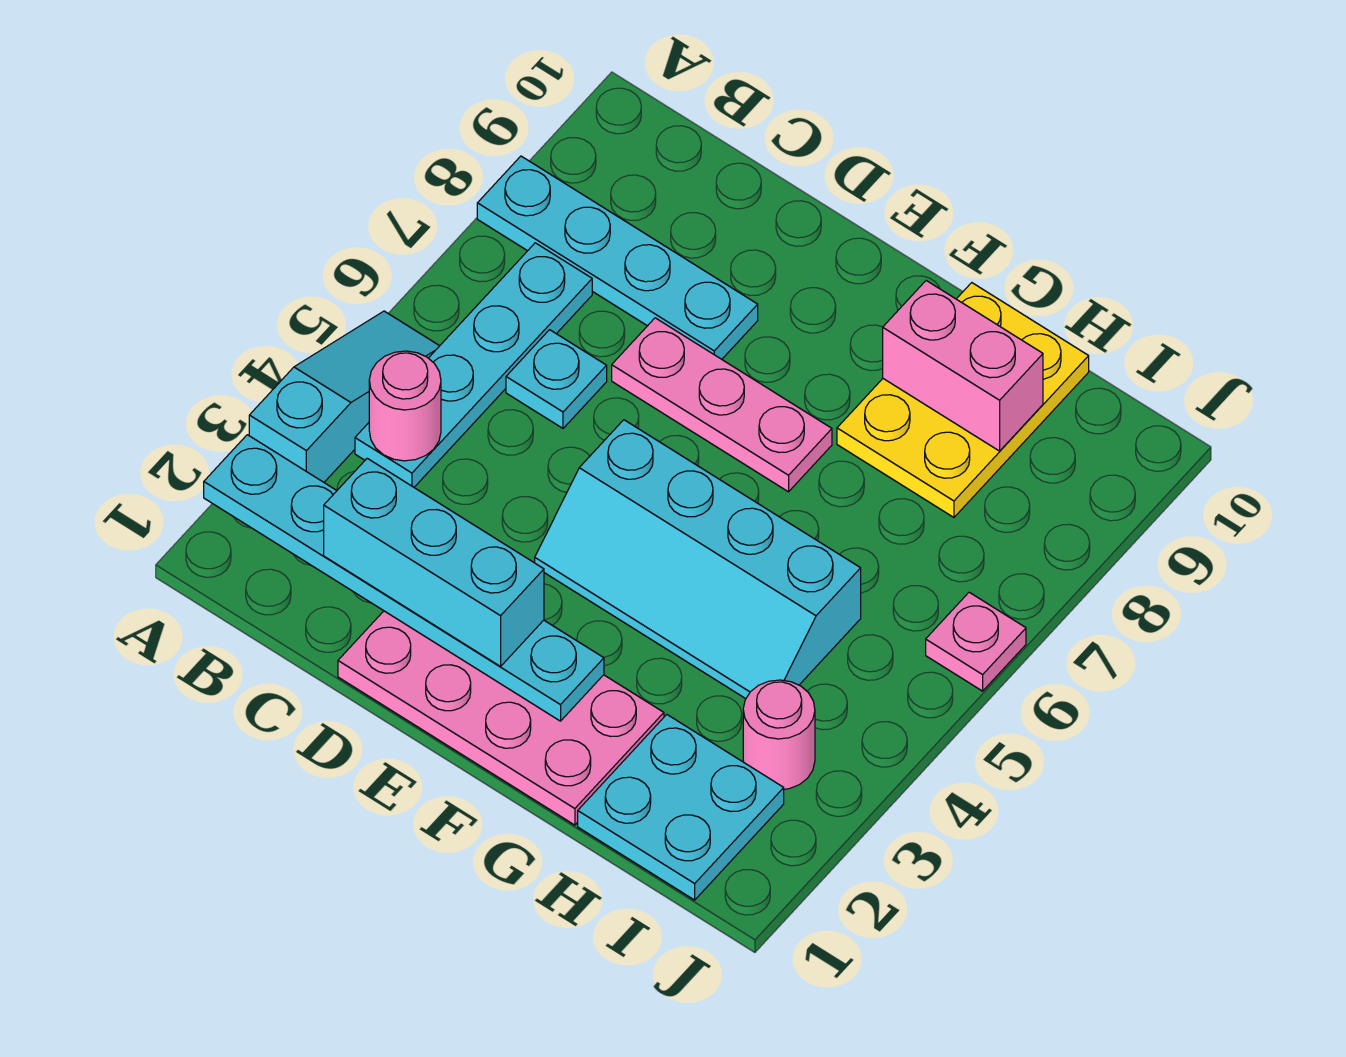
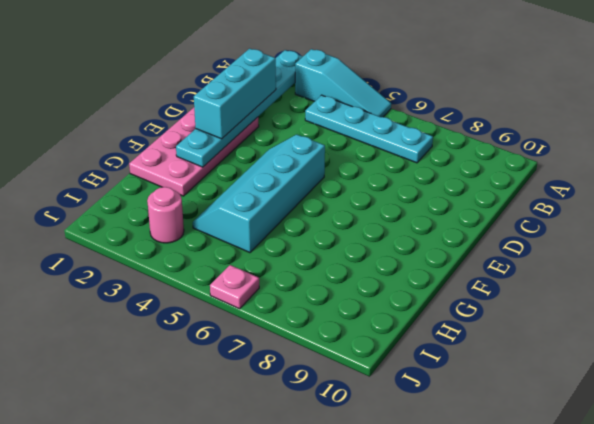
none -> cyan 1x4 plate [477,156,758,359]
none -> cyan 1x1 plate [506,330,607,428]
none -> pink 1x3 plate [612,318,832,492]

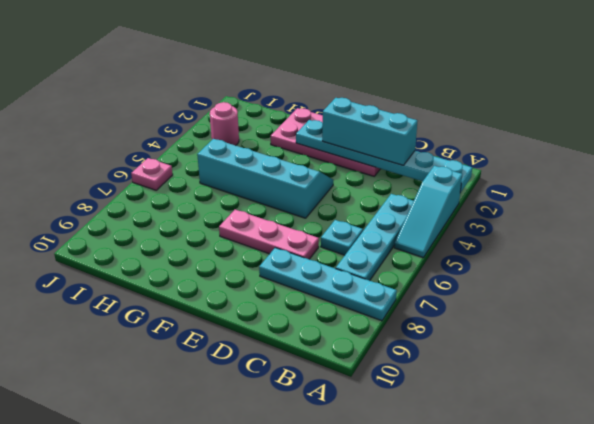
none -> yellow 2x3 plate [837,283,1089,517]
none -> cyan 2x2 plate [578,715,784,900]
none -> pink 1x1 round brick [369,351,441,461]

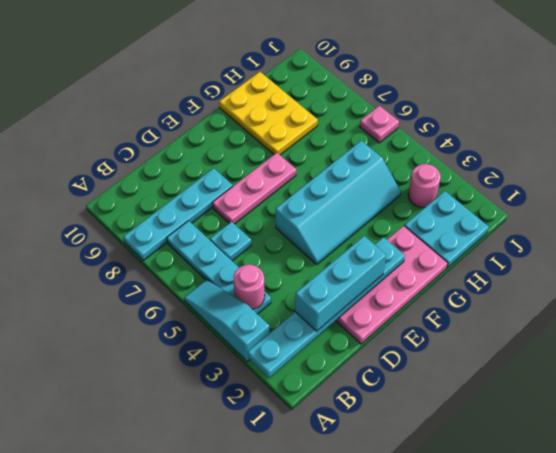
none -> pink 1x2 brick [883,281,1043,451]

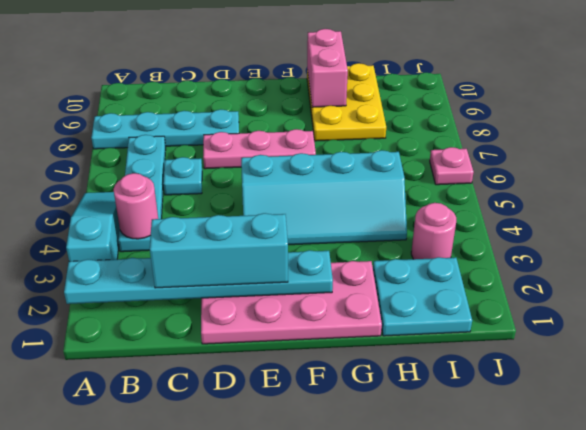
pink 1x2 brick [307,29,348,107] -> pink 1x2 brick turned to [883,281,1043,451]

